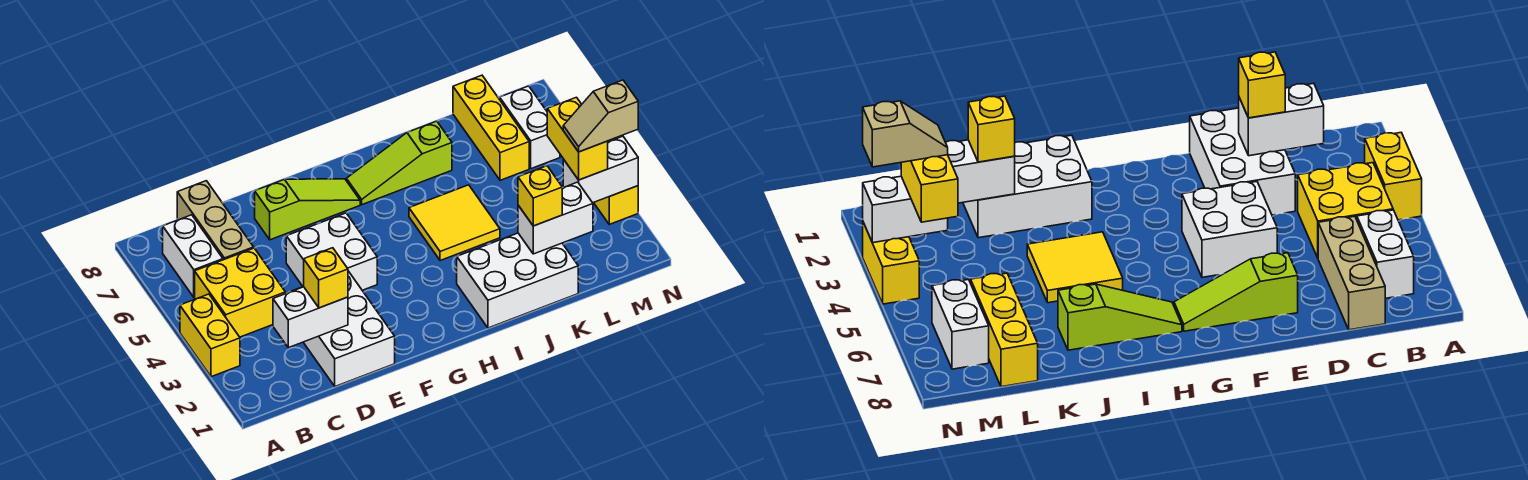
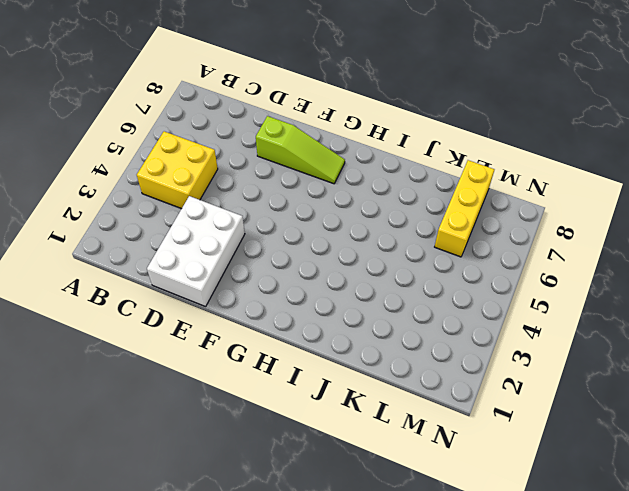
none -> yellow 1x2 brick [180,294,240,377]
none -> white 1x2 brick [163,215,223,297]
none -> tan 1x3 brick [177,181,254,260]

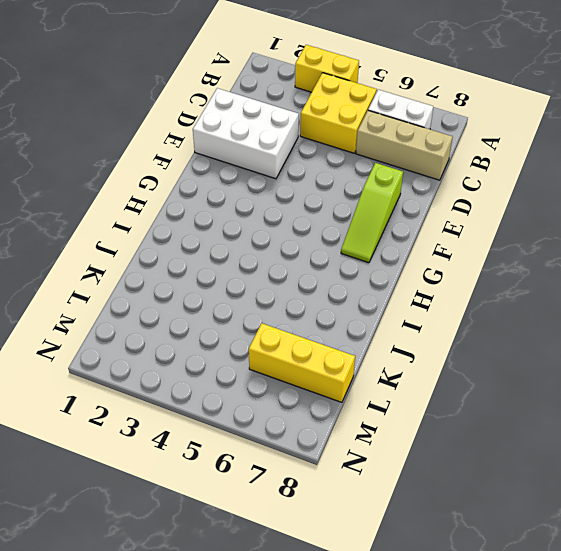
none -> white 2x2 brick [286,213,377,290]
none -> lime 1x3 slope [346,121,452,205]
none -> white 2x3 brick [457,233,578,328]

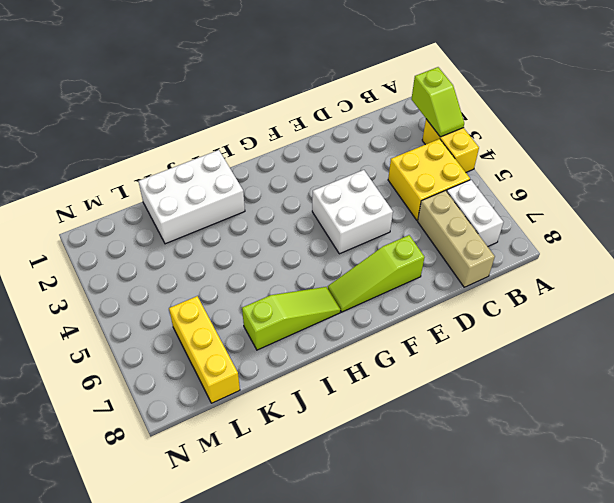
lime 1x2 slope [411,67,464,137] -> none
none -> white 2x3 brick [288,271,395,386]
none -> yellow 2x2 tile [409,185,500,261]
none -> white 1x2 brick [500,86,560,169]

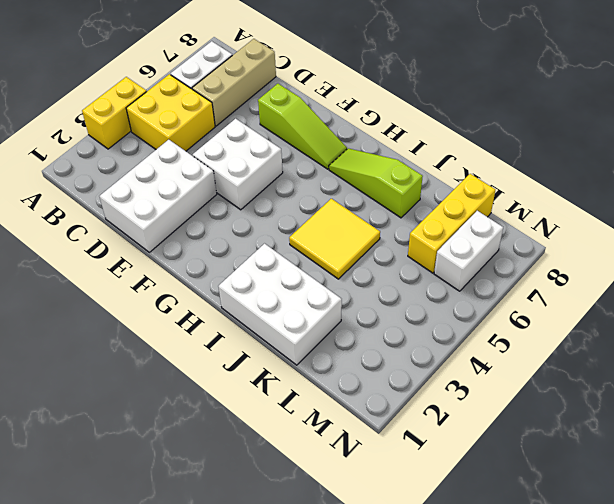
none -> yellow 1x2 brick [594,186,638,224]
none -> white 1x2 brick [273,287,348,348]
none -> white 1x2 brick [518,182,593,254]

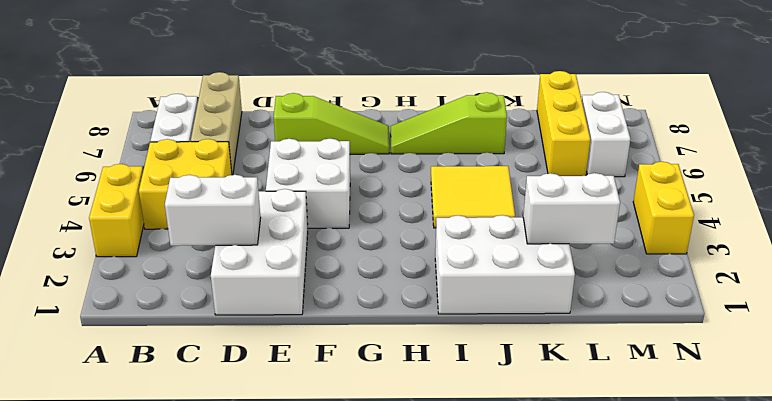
none -> white 1x2 brick [563,136,638,203]
none -> yellow 1x1 brick [304,248,348,308]
none -> yellow 1x1 brick [518,166,562,226]

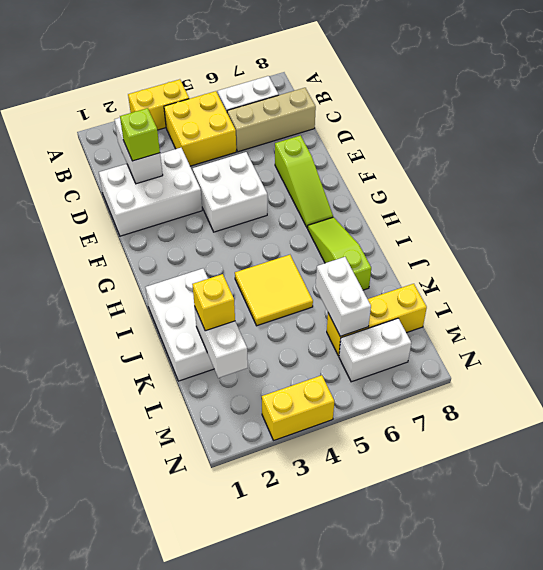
lime 1x1 brick [120,108,160,161] -> yellow 1x1 brick [304,248,348,308]
white 1x2 brick [316,257,371,336] -> white 1x2 brick moved to [563,136,638,203]
none -> yellow 1x2 brick [547,97,608,180]
none -> tan 1x2 slope [563,80,638,152]

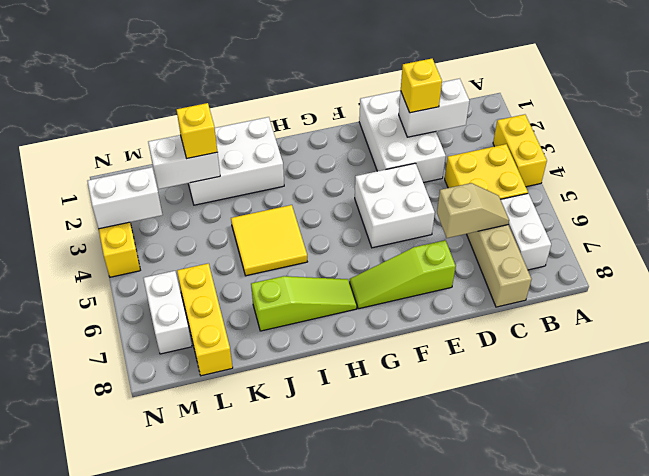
tan 1x2 slope [437,183,509,238] -> tan 1x2 slope moved to [563,80,638,152]
none -> yellow 1x2 brick [547,97,608,180]

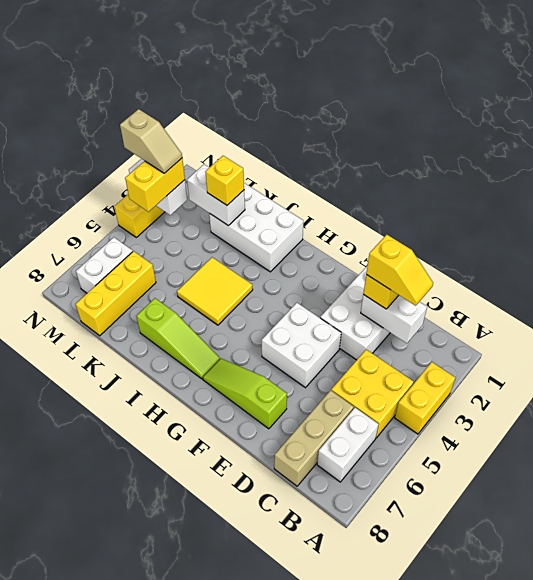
yellow 1x2 slope [366,235,433,306] -> none

